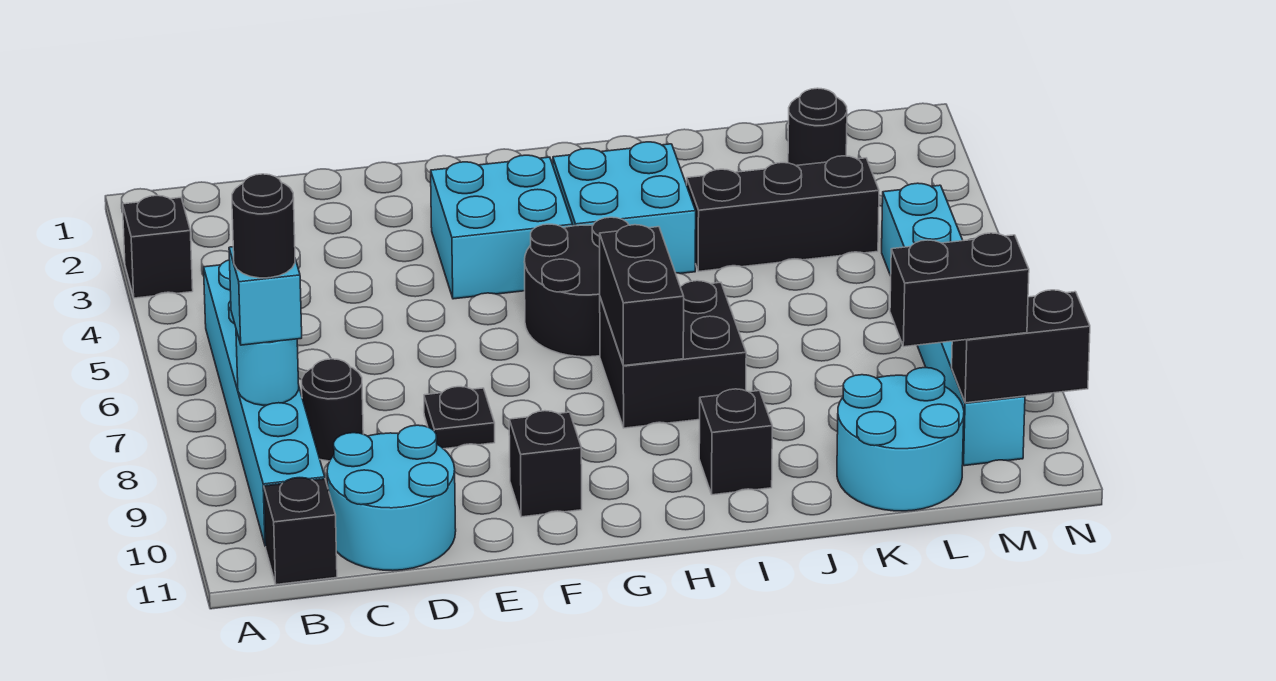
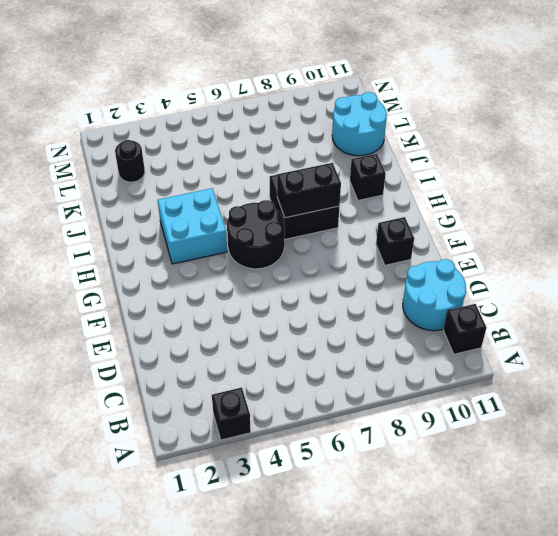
none -> cyan 1x6 brick [204,260,325,546]
none -> black 1x1 round brick [302,359,363,461]
none -> black 1x1 plate [424,387,495,449]

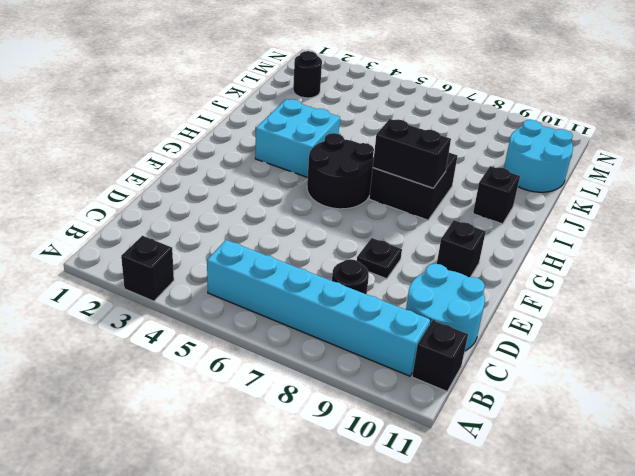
none -> cyan 2x2 brick [431,155,573,299]
none -> black 1x3 brick [687,156,879,271]
none -> cyan 1x6 brick [882,183,1025,466]

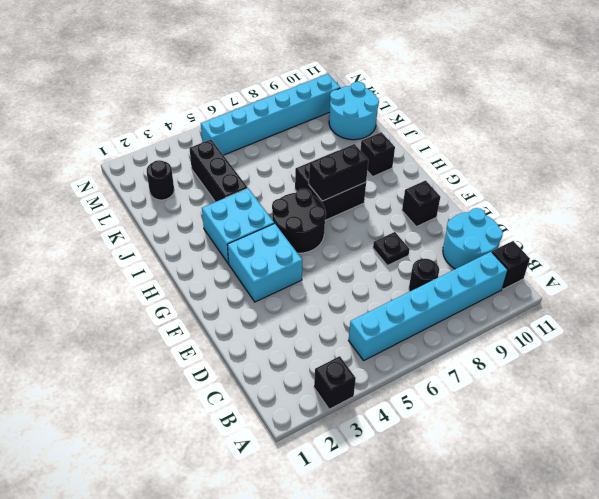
none -> cyan 1x1 round brick [236,330,299,405]
none -> black 1x2 brick [952,290,1090,403]
none -> cyan 1x1 brick [229,247,302,345]

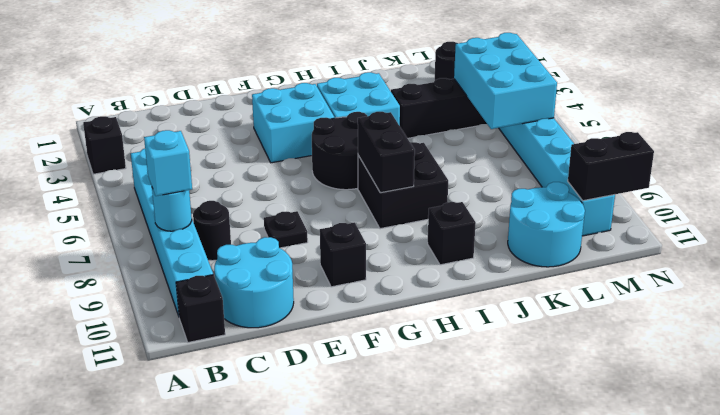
cyan 2x3 brick [454,33,557,129] -> none
none -> black 1x2 brick [890,233,1029,347]
none -> black 1x1 round brick [232,174,295,278]

